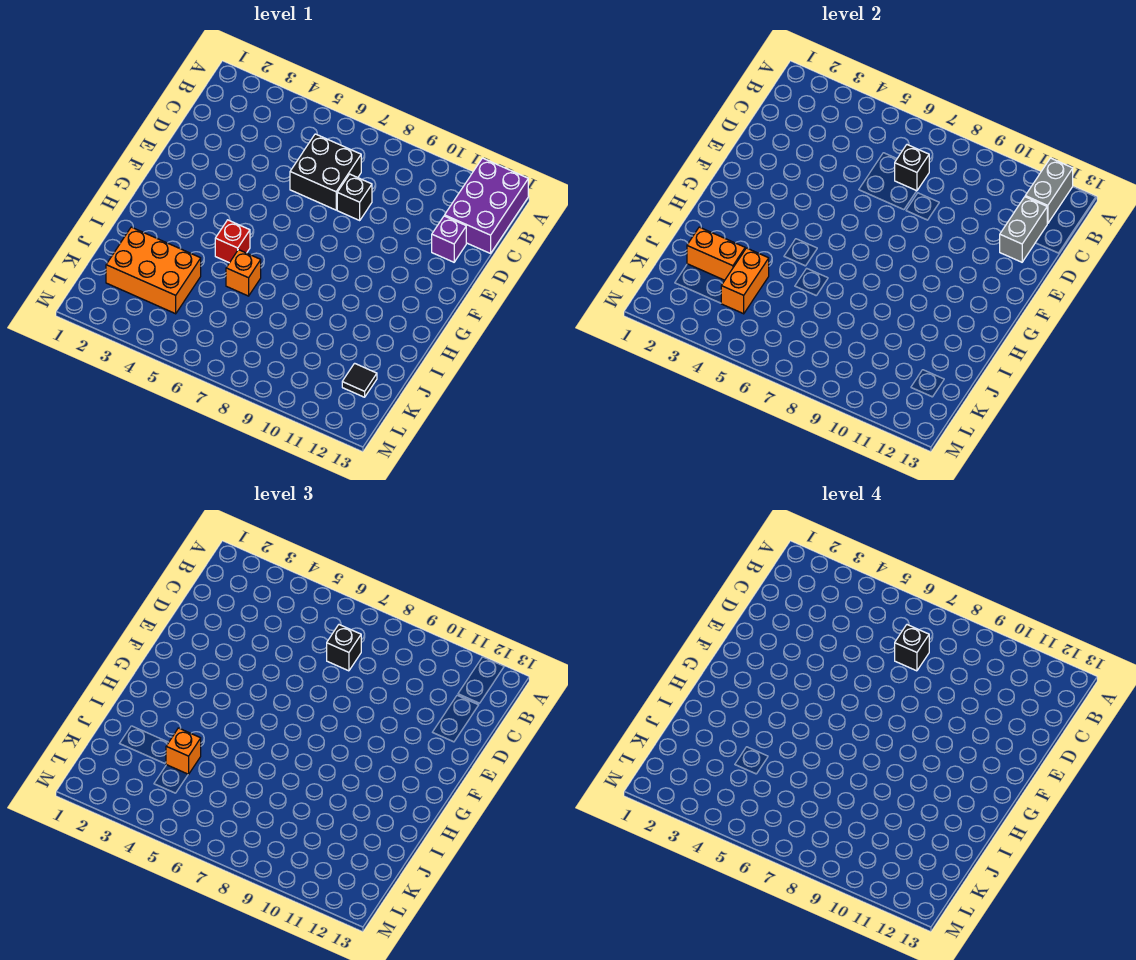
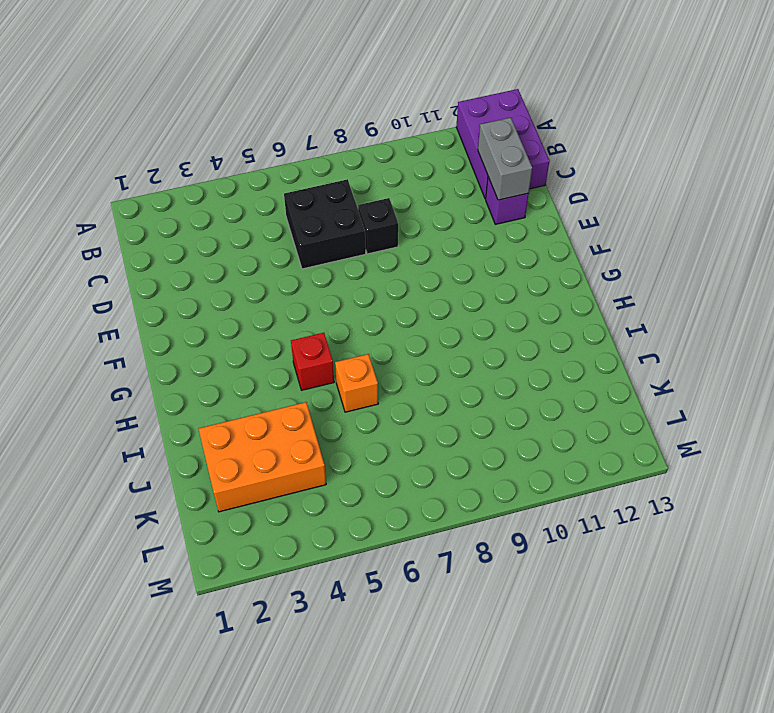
none -> black 1x1 tile [342,363,377,397]
none -> grey 1x2 brick [1025,158,1073,224]
none -> black 1x1 brick [895,145,929,191]

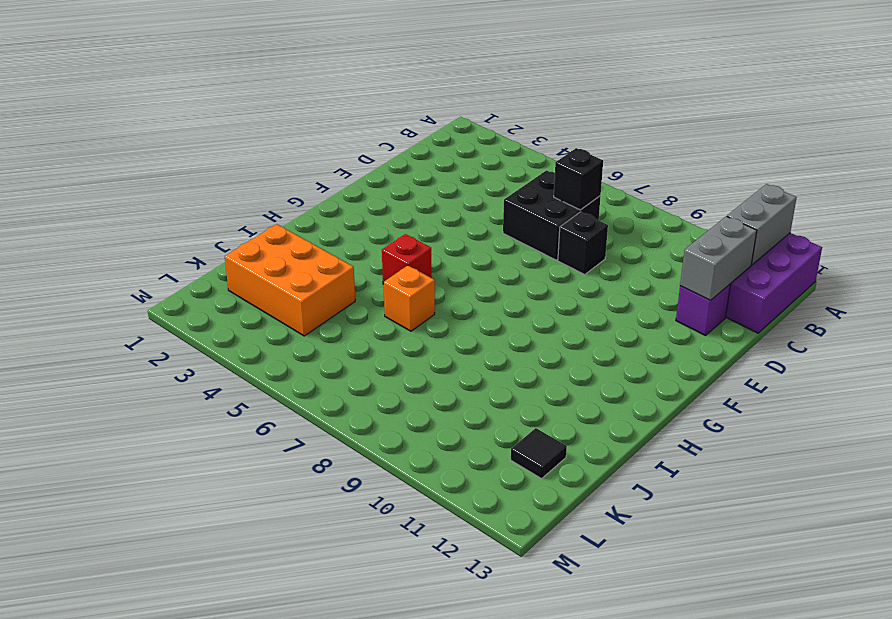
none -> orange 1x2 brick [687,227,745,280]
none -> orange 1x2 brick [721,248,769,314]
none -> black 1x1 brick [327,625,361,671]

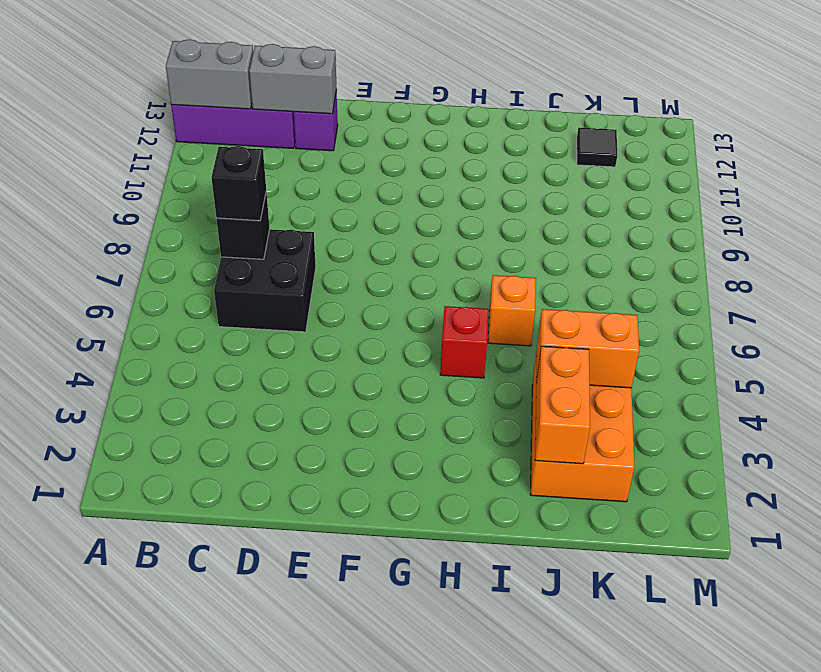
none -> black 1x1 brick [337,174,372,220]
none -> orange 1x1 brick [166,728,201,774]
none -> black 1x1 brick [895,625,929,671]

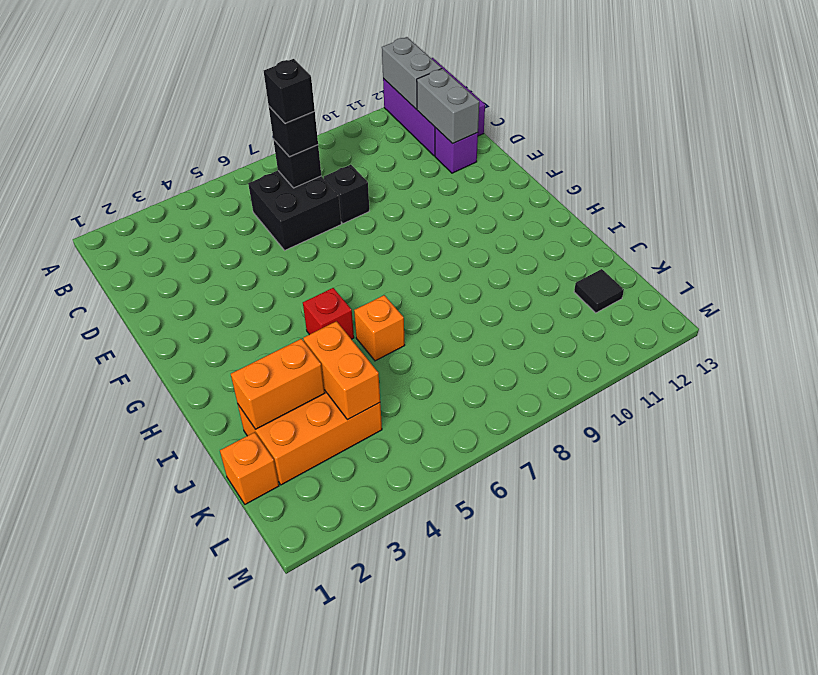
orange 1x1 brick [220,432,279,504] -> orange 1x1 brick moved to [166,728,201,774]

